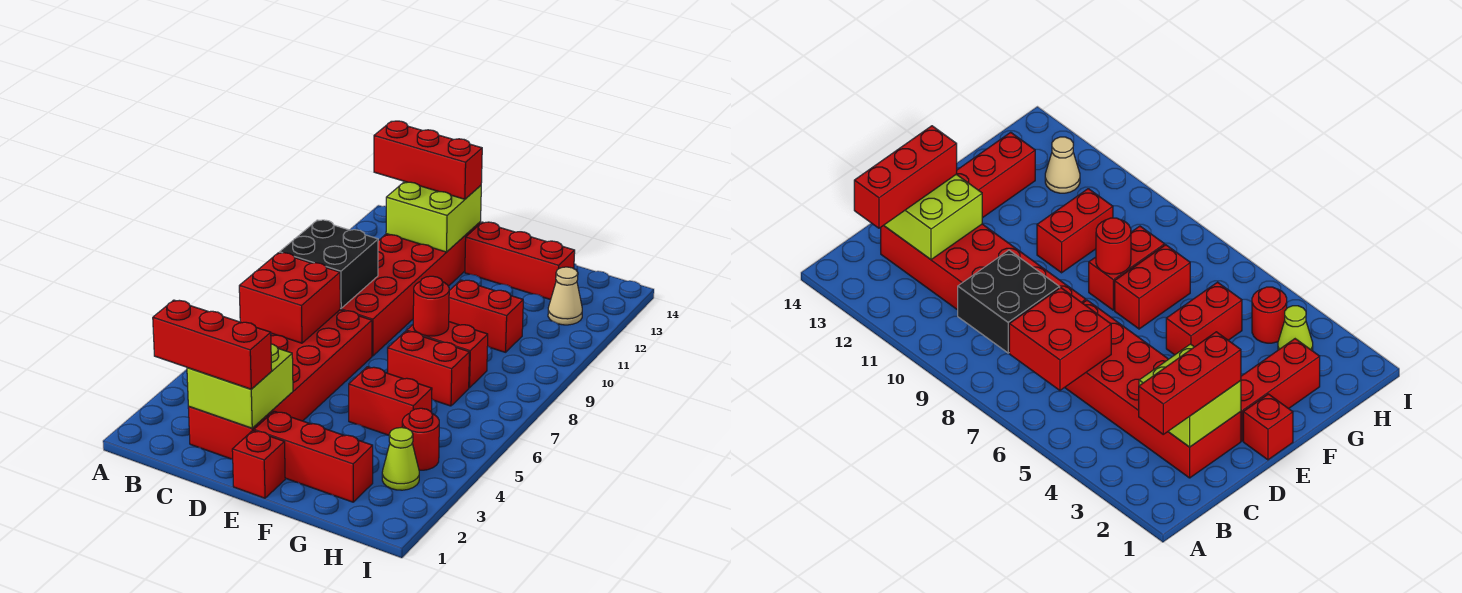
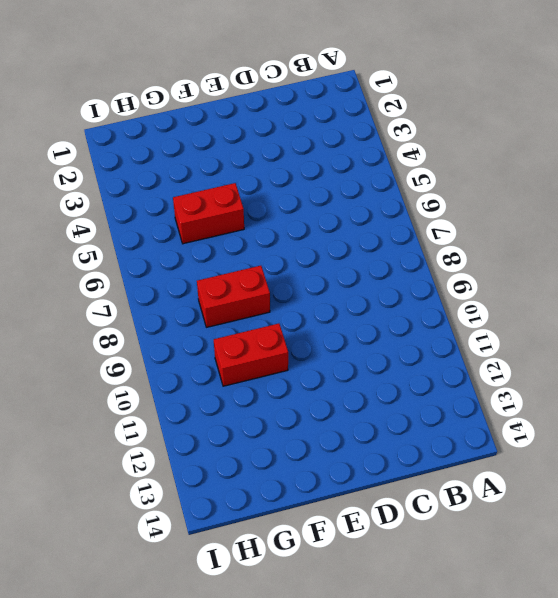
none -> red 2x6 brick [188,310,372,459]
none -> red 2x6 brick [340,222,481,356]
none -> red 1x1 brick [232,431,285,498]

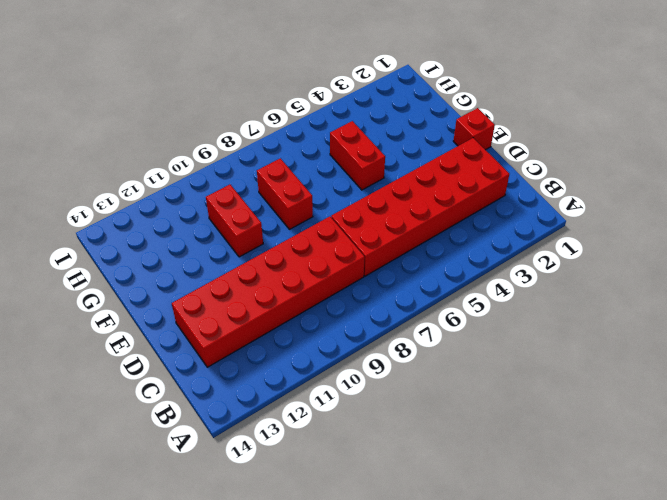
none -> red 1x3 brick [254,411,373,502]
none -> red 1x3 brick [465,222,575,300]
none -> red 1x2 brick [388,331,469,406]

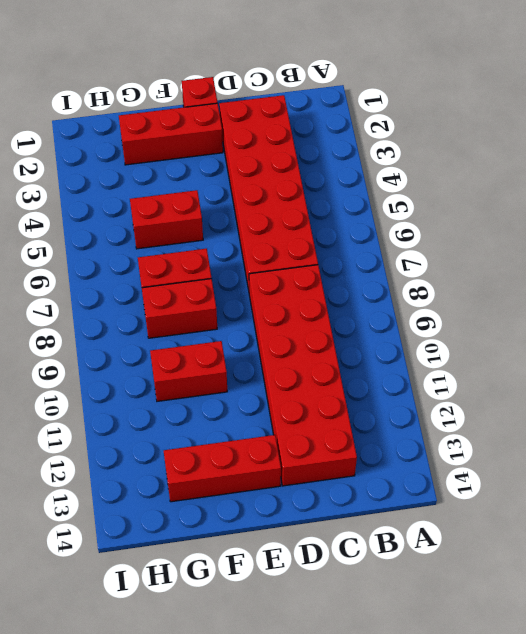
none -> lime 1x1 cone [382,427,419,490]
none -> red 1x1 round brick [402,408,439,470]
none -> tan 1x1 cone [548,267,582,325]

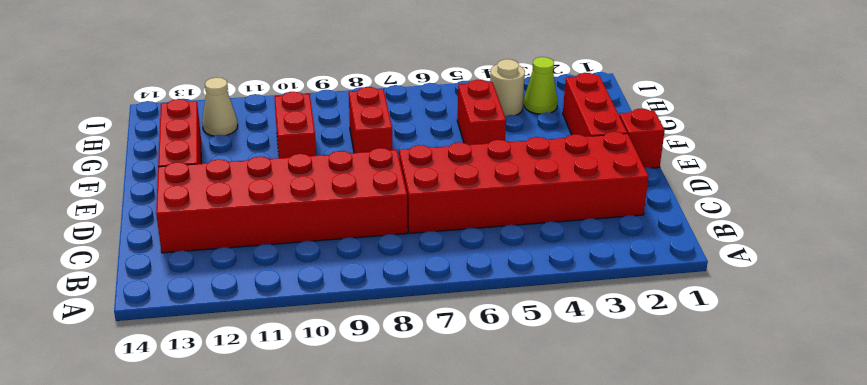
tan 1x1 round brick [490,59,525,116] -> red 1x1 round brick [402,408,439,470]
none -> red 1x2 brick [388,331,469,406]
none -> red 2x2 brick [239,253,340,343]
none -> black 2x2 brick [279,220,378,309]

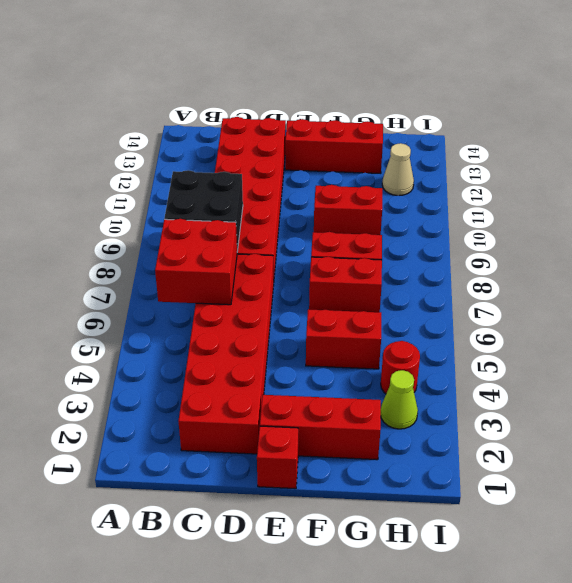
none -> lime 2x2 brick [187,344,293,428]
none -> lime 2x2 brick [386,182,481,252]
none -> red 1x1 round brick [413,276,449,336]

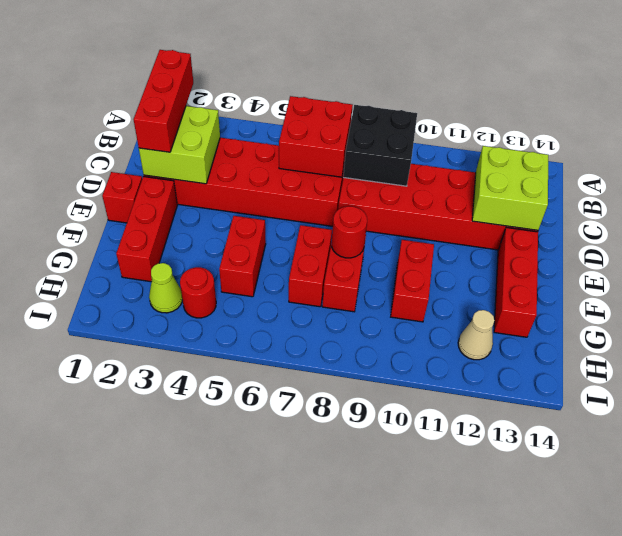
none -> red 1x3 brick [374,121,482,199]

